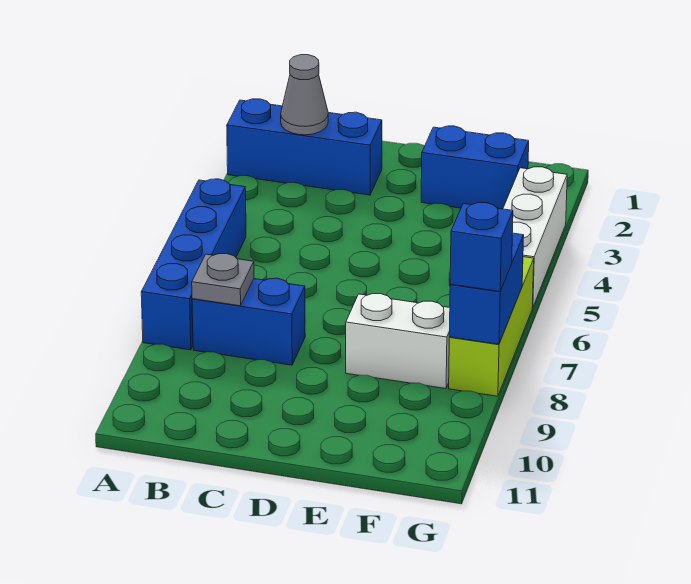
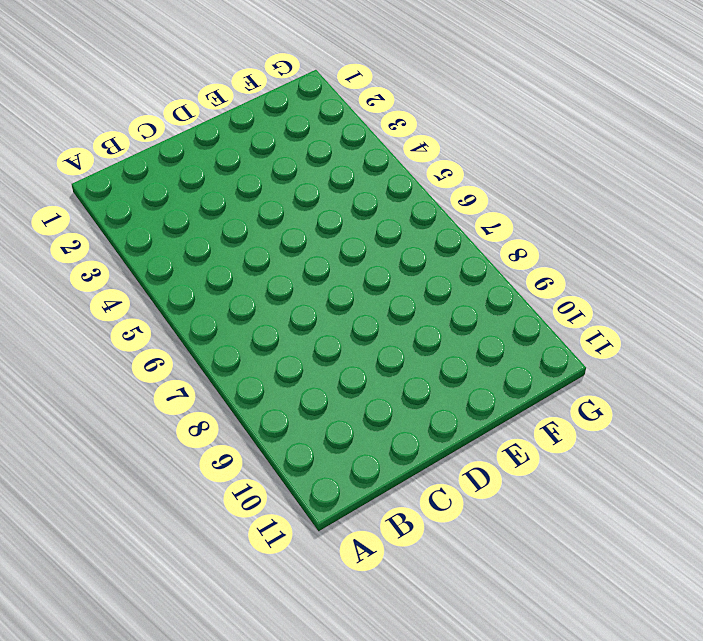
none -> blue 1x3 brick [227,99,382,195]
none -> blue 1x4 brick [141,179,246,350]

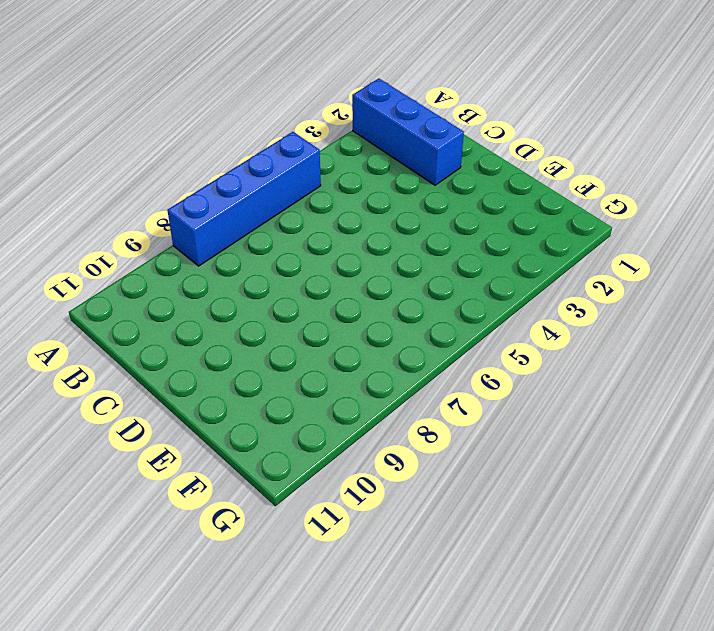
none -> blue 1x2 brick [192,278,305,365]
none -> blue 1x2 brick [421,126,529,209]

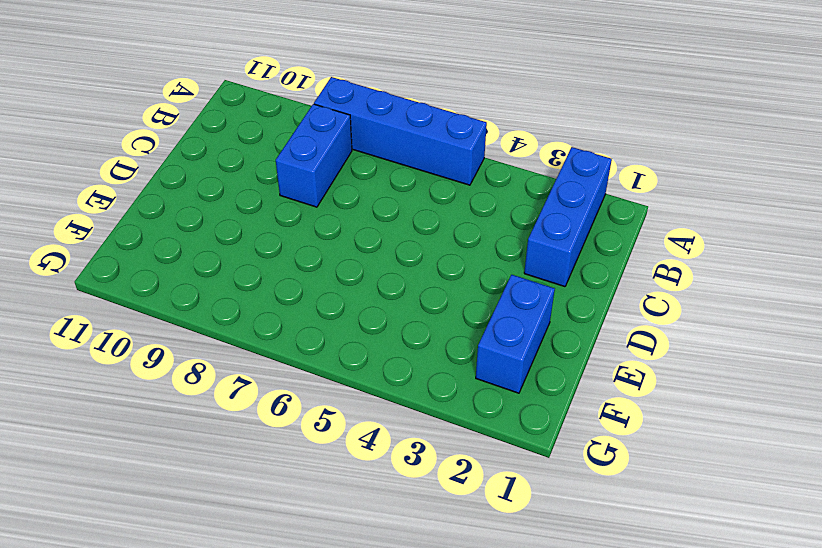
none -> white 1x2 brick [346,294,450,389]
none -> white 1x3 brick [503,167,567,308]

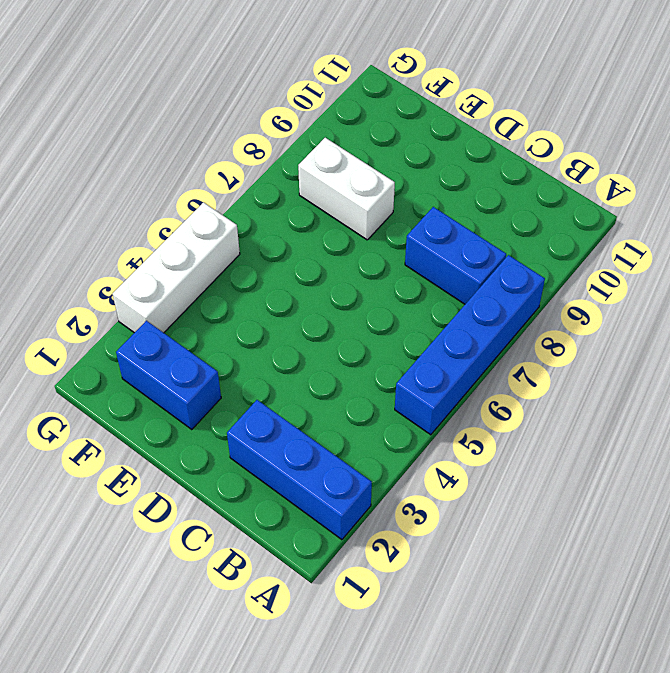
none -> lime 1x3 brick [449,257,534,396]
none -> grey 1x1 cone [281,55,328,135]

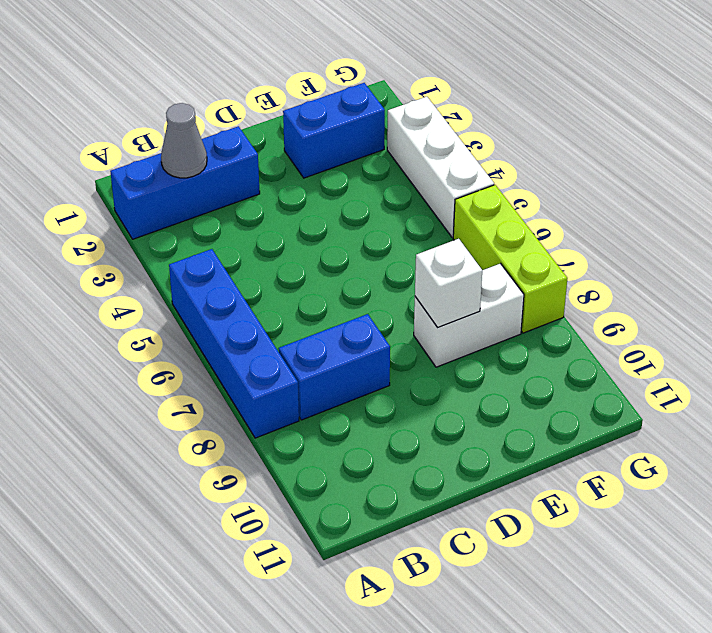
white 1x1 brick [415,239,482,327] -> none
none -> grey 1x1 plate [192,254,254,306]
none -> blue 1x2 brick [449,233,524,344]

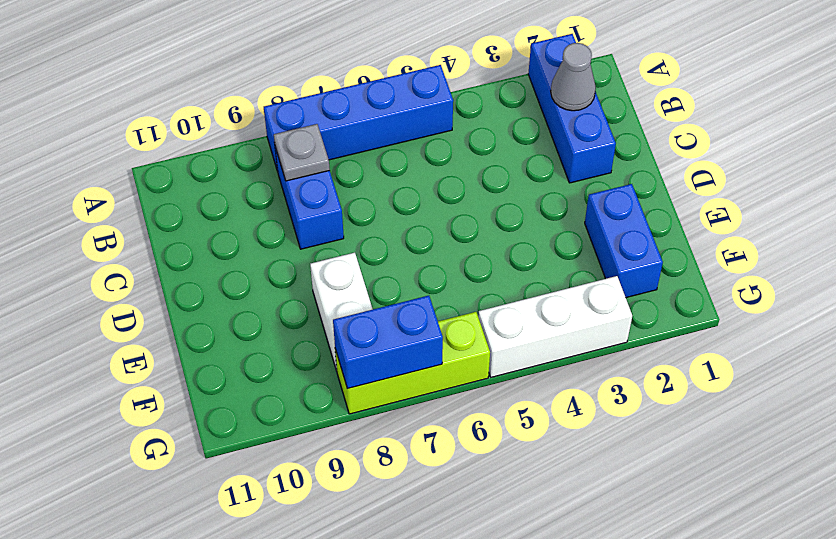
none -> blue 1x1 brick [450,203,513,292]

